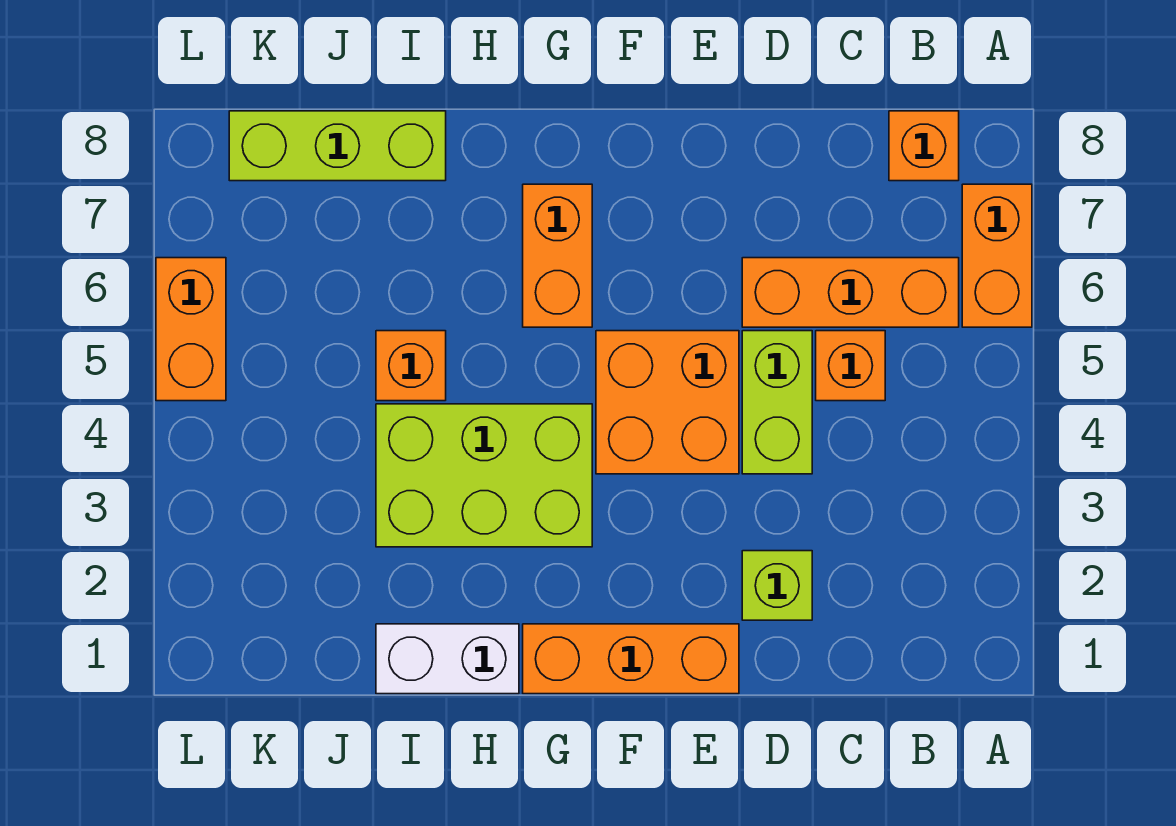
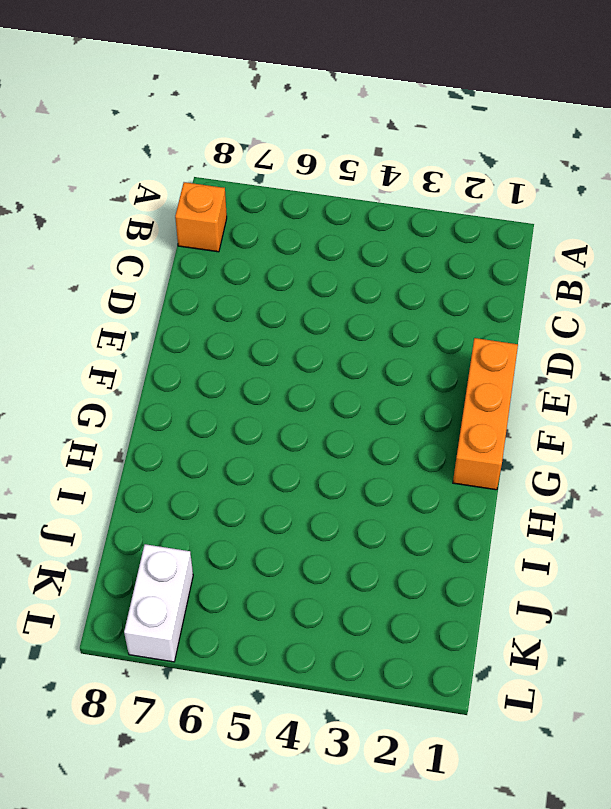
white 1x2 brick [124,544,193,662] -> white 1x2 brick moved to [376,624,519,694]
none -> orange 1x2 brick [962,184,1032,327]
none -> orange 1x3 brick [742,258,959,327]
none -> orange 1x1 brick [816,331,885,401]

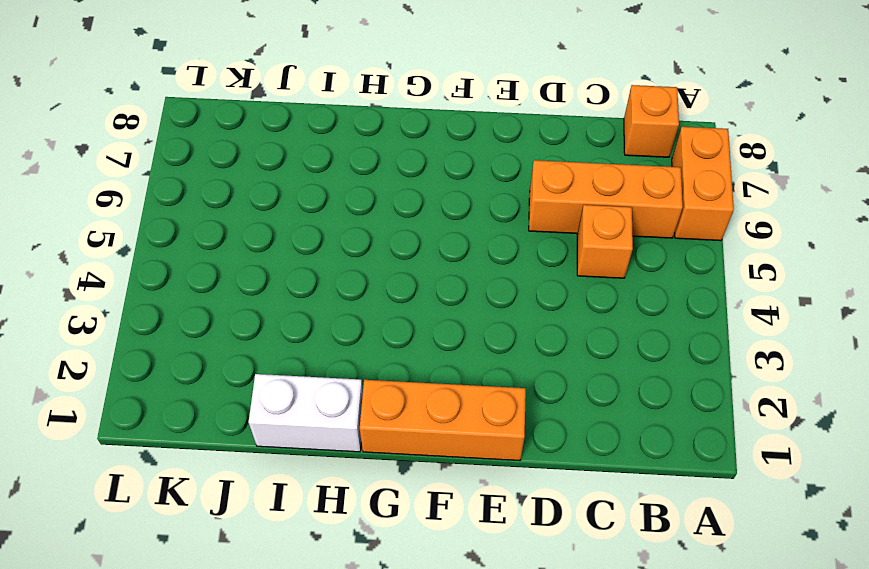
none -> lime 1x1 brick [742,551,812,620]
none -> lime 1x2 brick [742,331,812,474]
none -> orange 2x2 brick [596,331,739,474]

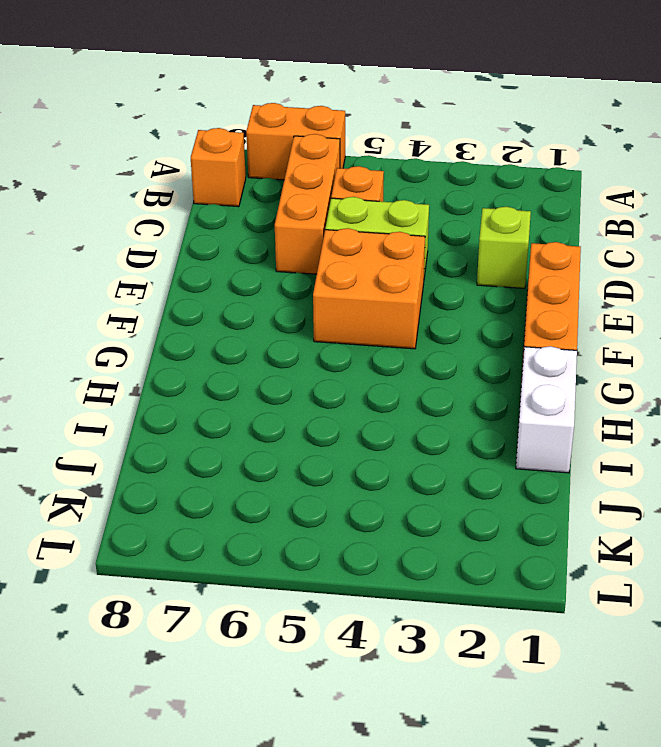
none -> lime 2x3 brick [376,404,592,547]
none -> orange 1x2 brick [523,184,592,327]
none -> orange 1x1 brick [376,331,446,401]

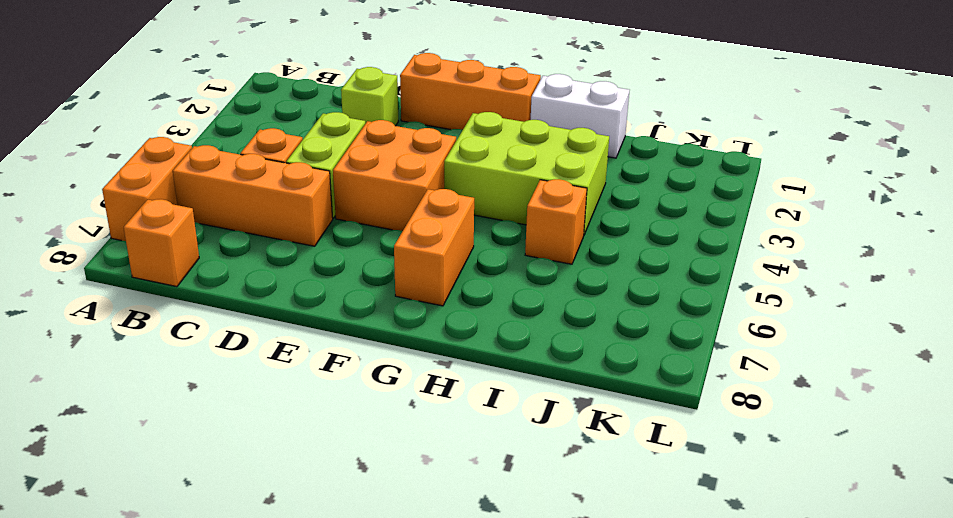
none -> lime 1x3 brick [229,111,446,181]
none -> orange 1x2 brick [156,258,226,401]

